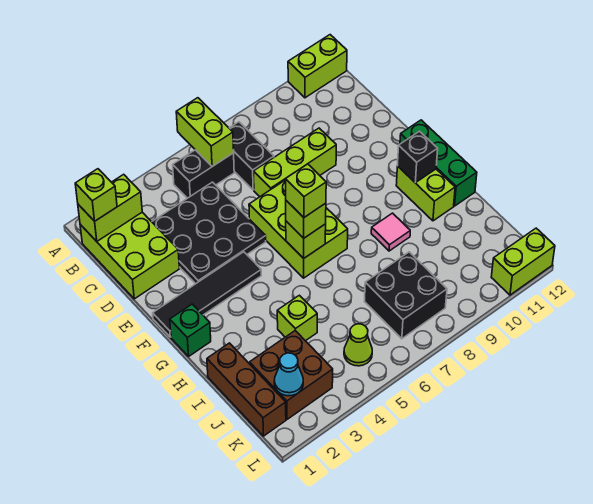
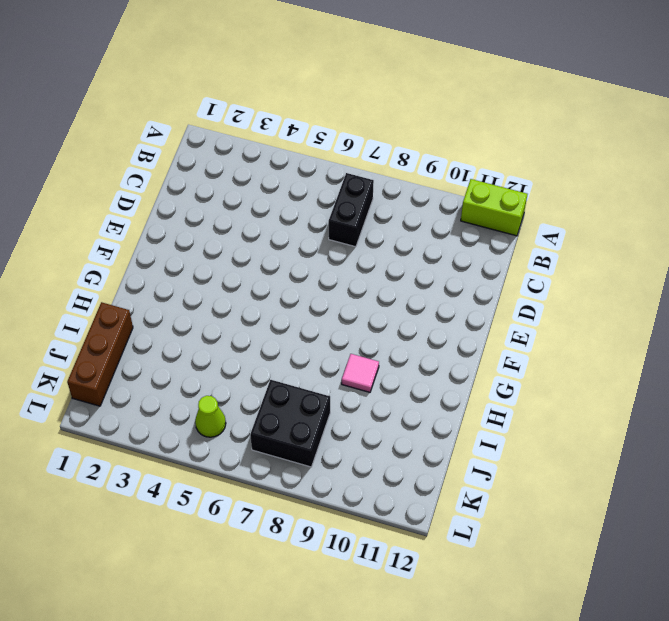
none -> lime 2x3 brick [80,212,179,299]
none -> black 1x2 brick [173,150,234,198]
none -> black 3x3 plate [152,182,266,284]

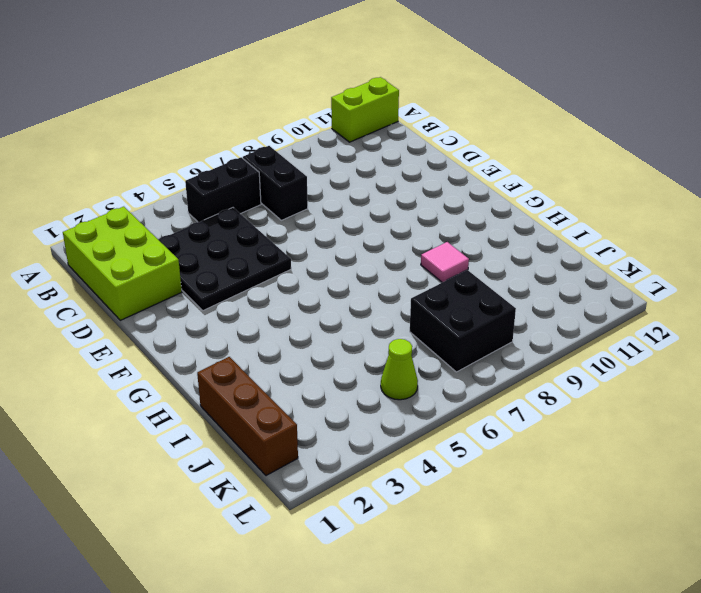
none -> lime 1x3 brick [254,128,336,197]
none -> lime 2x3 brick [249,180,348,278]
none -> black 1x4 tile [153,252,261,337]

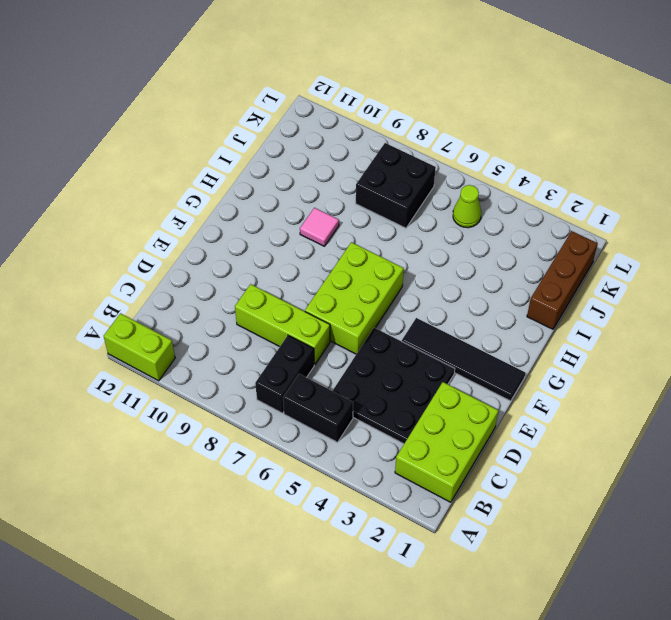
none -> green 1x3 brick [400,120,477,206]
none -> green 1x1 brick [170,304,211,356]
none -> lime 1x2 brick [396,166,455,221]

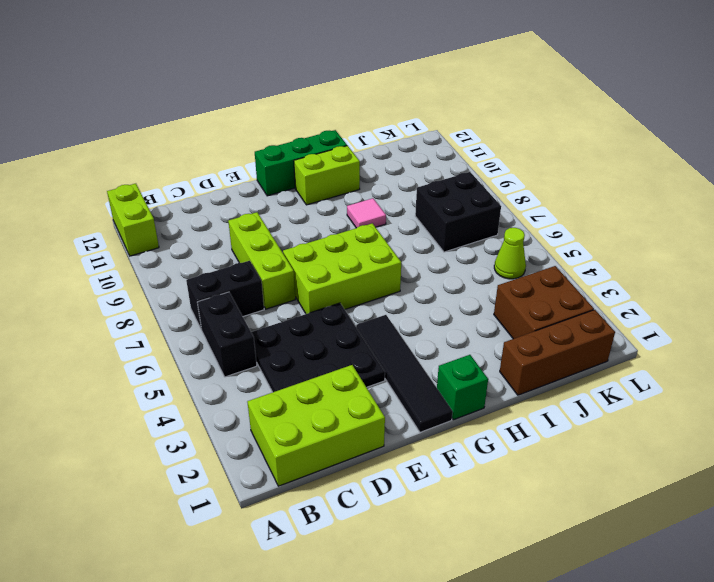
none -> lime 1x1 brick [277,295,317,341]
none -> lime 1x2 brick [491,228,555,295]
none -> lime 1x2 brick [176,98,234,167]

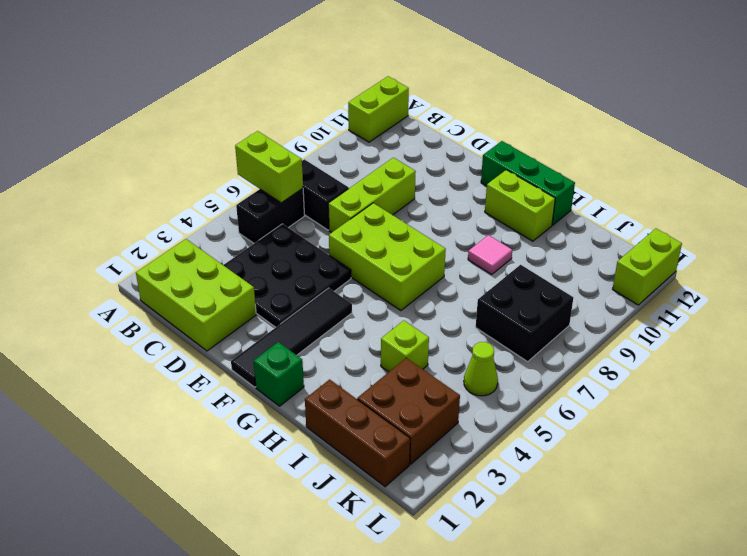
none -> lime 1x2 brick [78,174,142,241]
none -> lime 1x1 brick [286,221,326,258]
none -> black 1x1 brick [398,131,438,183]

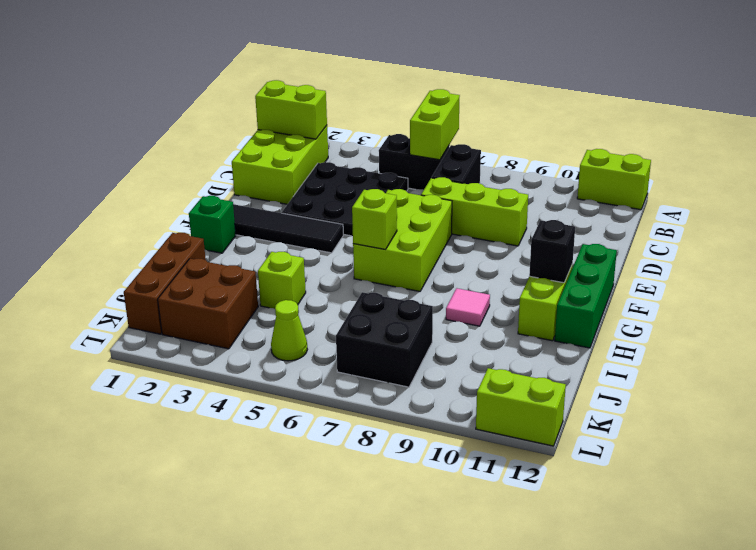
none -> cyan 1x1 cone [274,353,303,396]
none -> lime 1x1 brick [75,169,117,221]
none -> lime 1x1 brick [286,201,326,238]

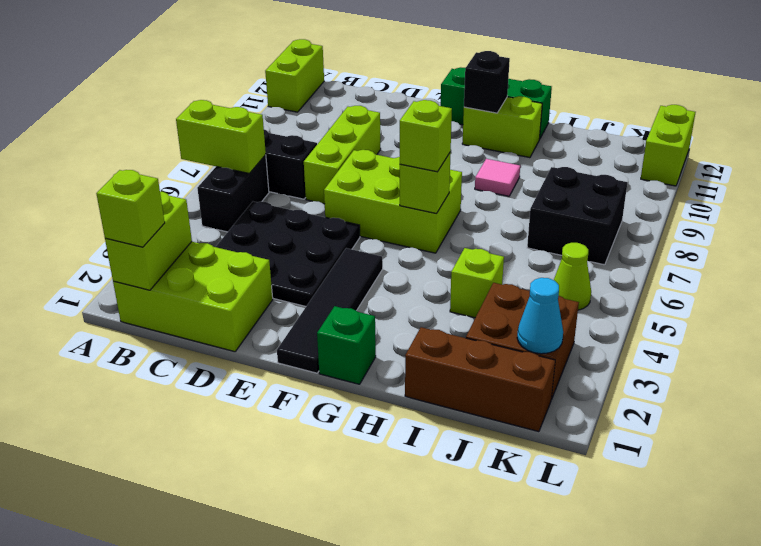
none -> lime 1x1 brick [286,164,326,217]

